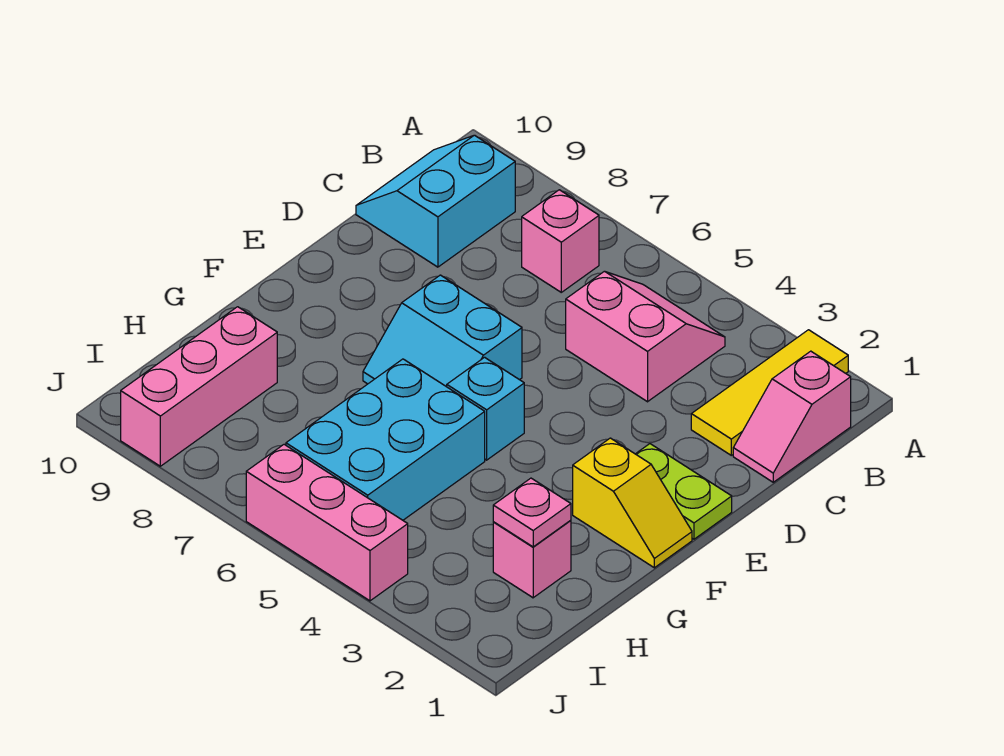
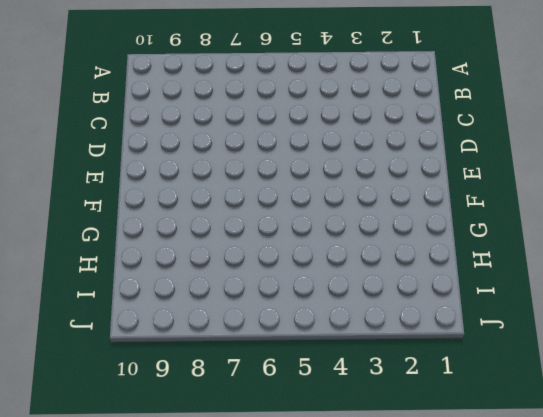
none -> yellow 1x3 tile [691,330,848,455]
none -> pink 1x2 slope [733,351,851,482]
none -> pink 2x2 slope [566,271,725,402]

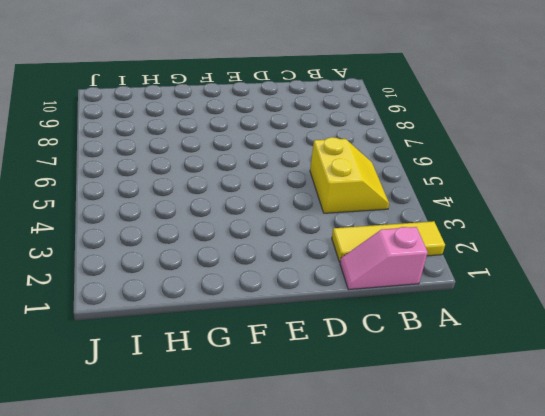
yellow 2x2 slope [310,137,389,213] -> pink 2x2 slope [566,271,725,402]
none -> pink 1x1 brick [522,190,599,292]
none -> cyan 2x2 slope [356,135,515,267]
none -> lime 1x2 plate [636,444,732,539]

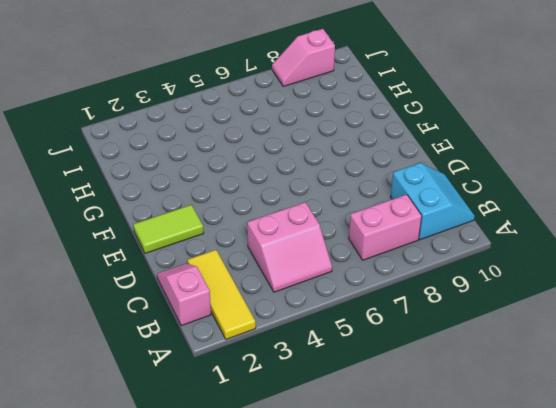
pink 1x2 brick [349,194,422,260] -> pink 1x1 brick [522,190,599,292]
lime 1x2 tile [133,205,204,253] -> lime 1x2 plate [636,444,732,539]
pink 1x2 slope [272,29,335,86] -> pink 1x3 brick [121,307,277,466]
none -> cyan 2x2 slope [363,275,522,387]
none -> yellow 1x2 slope [573,438,692,568]
none -> cyan 1x1 brick [447,357,524,460]

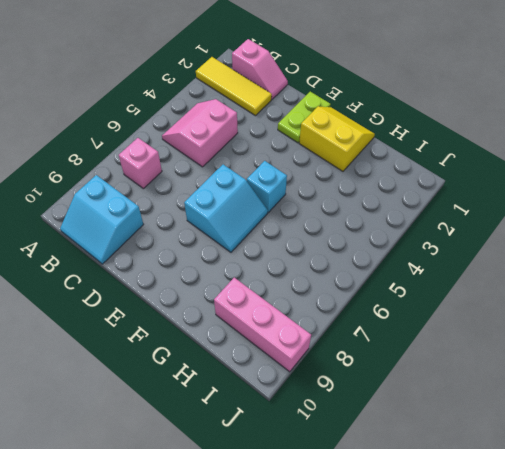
yellow 2x2 slope [299,106,375,171] -> yellow 1x2 slope [573,438,692,568]
none -> cyan 2x3 brick [286,359,485,520]
none -> pink 1x1 brick [493,520,571,598]
none -> pink 1x3 brick [246,444,408,601]

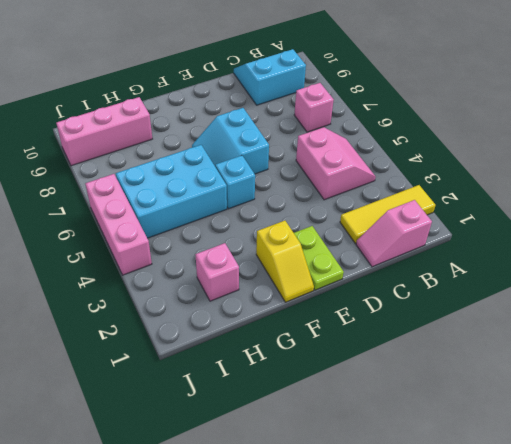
none -> pink 1x1 plate [493,478,571,547]

